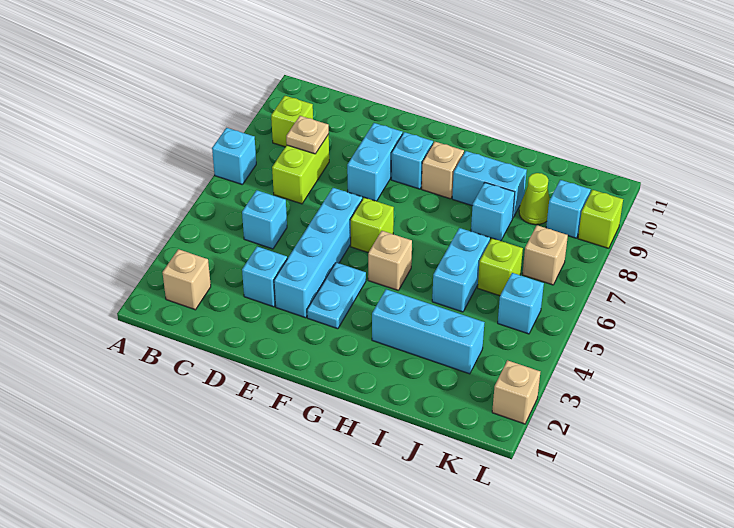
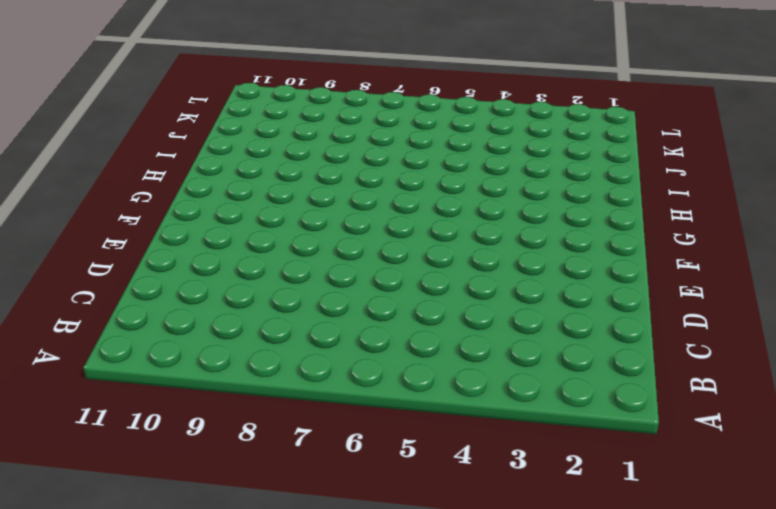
none -> cyan 1x1 brick [212,128,256,184]
none -> tan 1x1 brick [162,249,211,310]
none -> lime 1x1 brick [271,96,313,147]

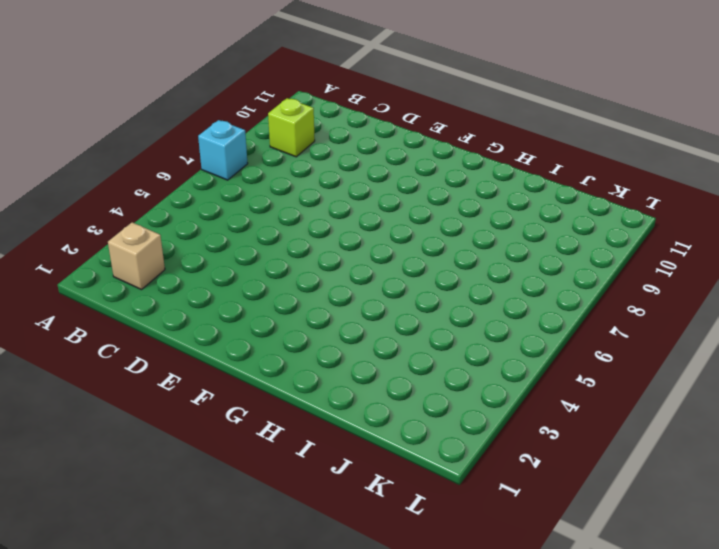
none -> cyan 1x1 brick [242,190,287,249]
none -> lime 1x2 brick [272,135,329,204]
none -> cyan 1x1 brick [242,247,287,307]

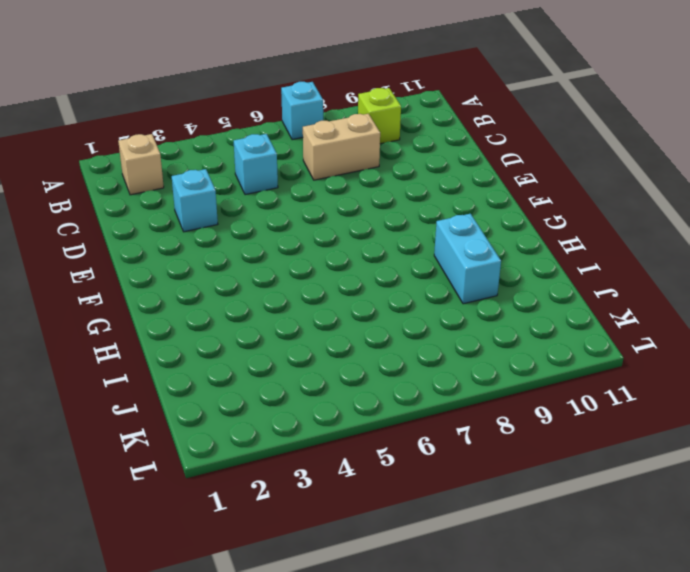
tan 1x2 brick [303,114,380,180] -> lime 1x2 brick [272,135,329,204]
none -> cyan 1x4 brick [274,188,362,318]
none -> cyan 1x2 brick [347,123,403,201]
none -> cyan 1x2 plate [307,263,366,329]

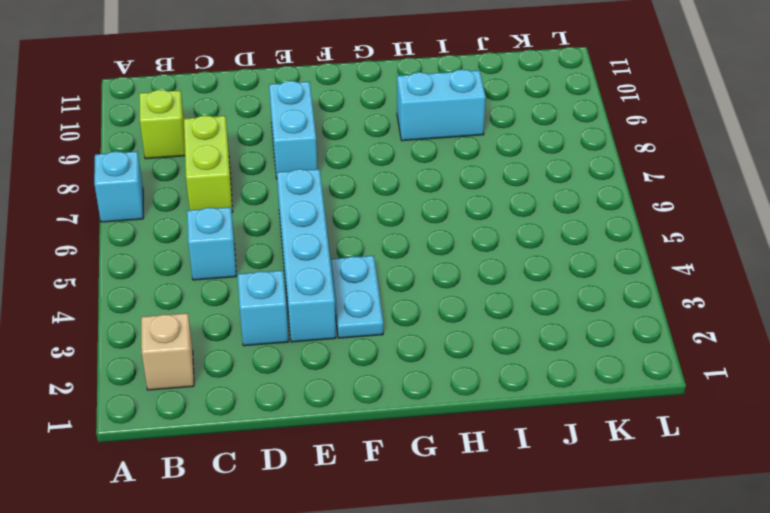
none -> lime 1x1 brick [350,198,394,252]
none -> cyan 1x1 brick [391,132,433,189]
none -> tan 1x1 brick [368,231,412,290]

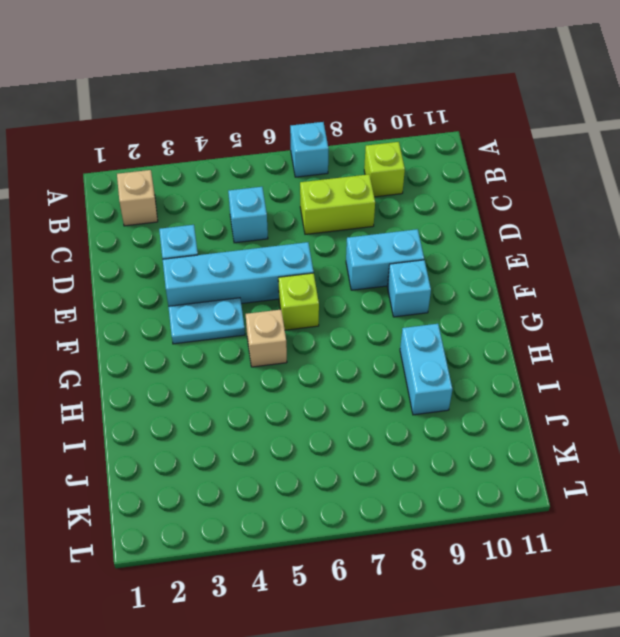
none -> tan 1x1 brick [422,142,464,199]
none -> cyan 1x3 brick [372,289,484,374]
none -> cyan 1x2 brick [432,228,490,312]

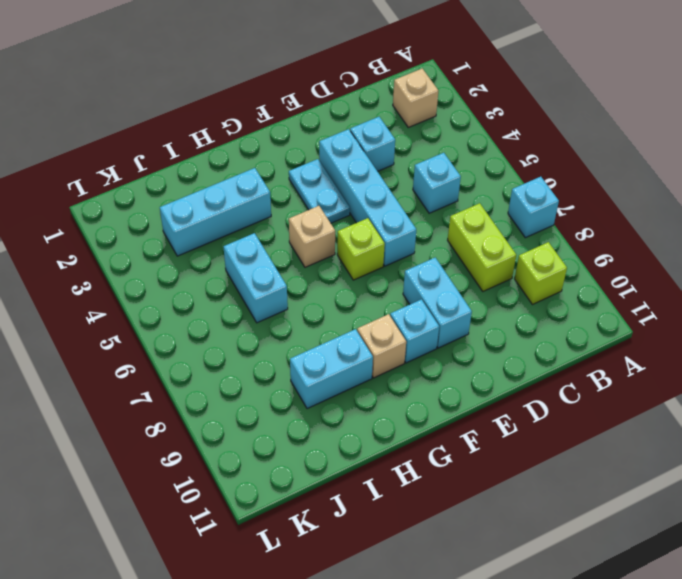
none -> cyan 1x1 brick [471,183,515,241]
none -> lime 1x1 brick [478,238,523,296]
none -> lime 1x1 cone [519,173,550,225]

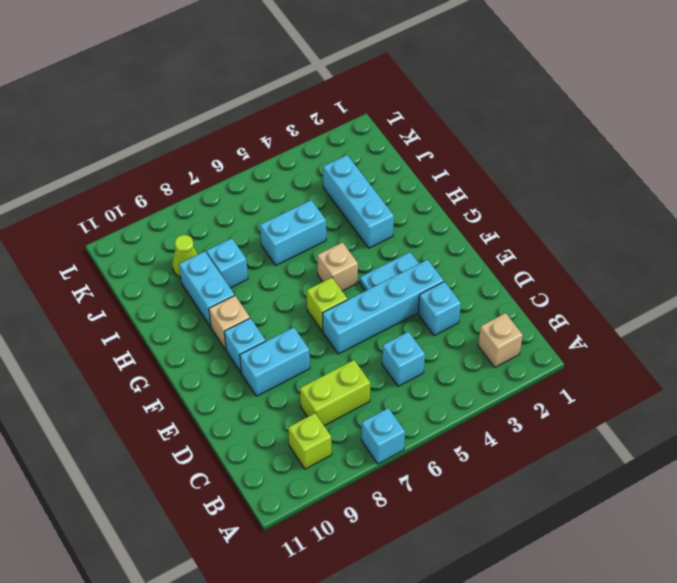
none -> lime 1x1 brick [478,238,523,296]
none -> cyan 1x1 brick [498,273,544,334]
none -> tan 1x1 brick [522,225,568,285]

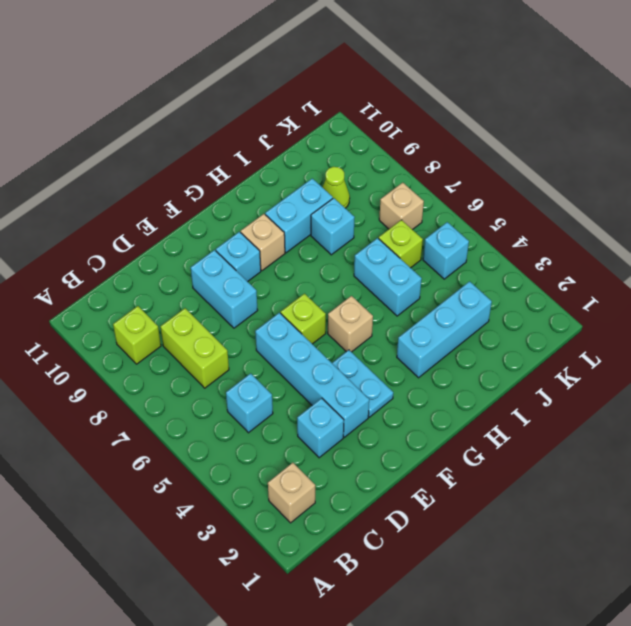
none -> cyan 1x1 brick [212,128,256,184]
none -> cyan 1x1 brick [546,180,591,238]
none -> tan 1x1 brick [492,360,540,424]

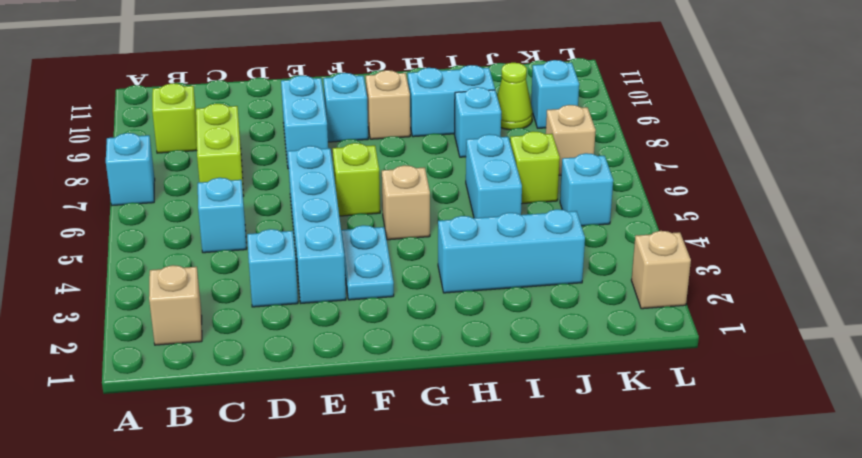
none -> lime 1x1 brick [578,190,623,248]
none -> tan 1x1 plate [286,116,329,154]

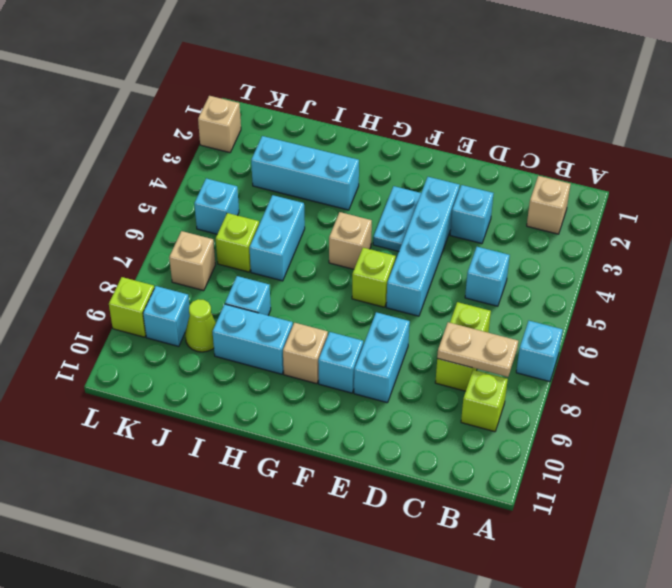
tan 1x2 plate [437,322,518,377] -> tan 1x1 plate [286,116,329,154]

